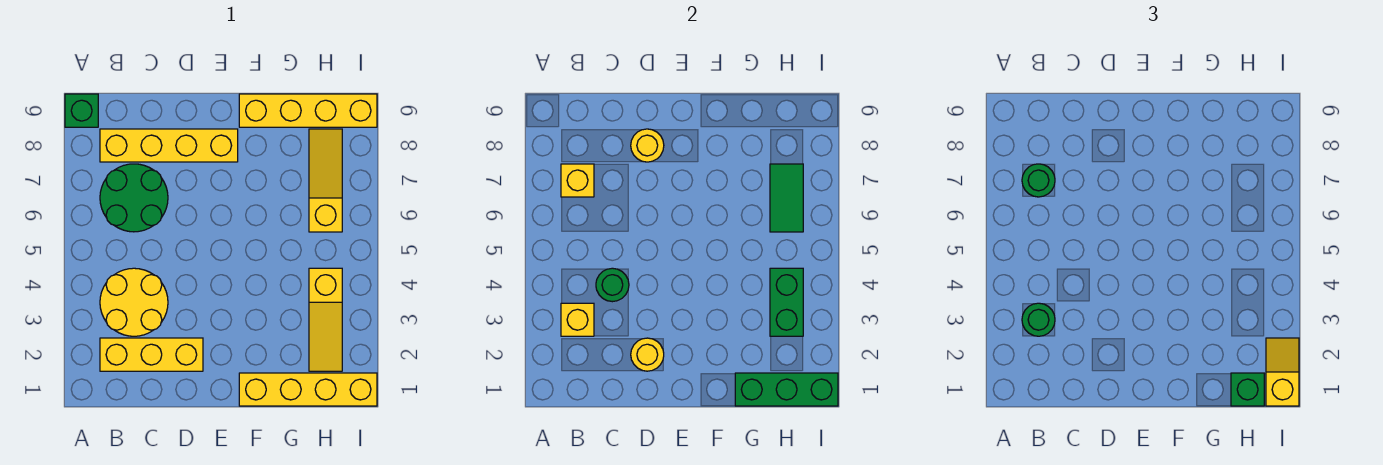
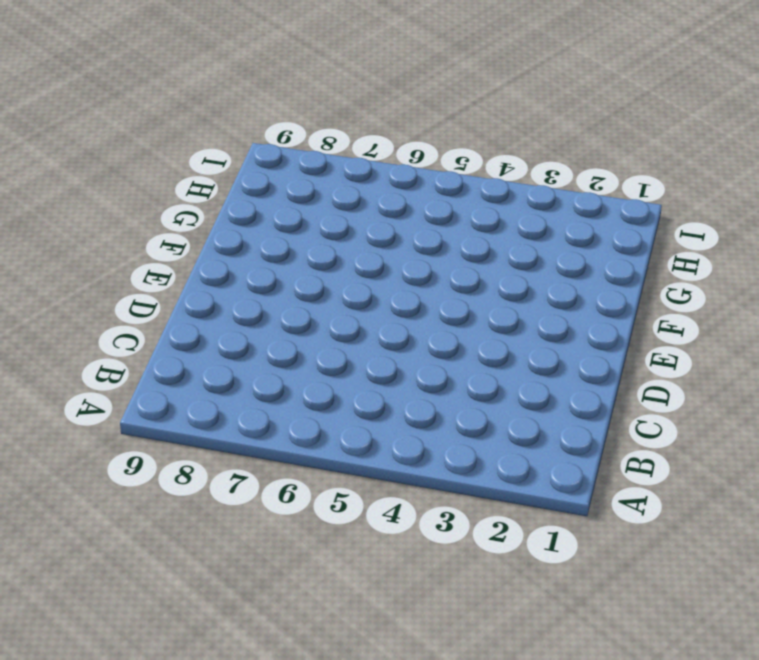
none -> green 1x1 brick [65,94,98,127]
none -> yellow 1x3 brick [100,338,203,371]
none -> yellow 2x2 round brick [100,268,168,336]

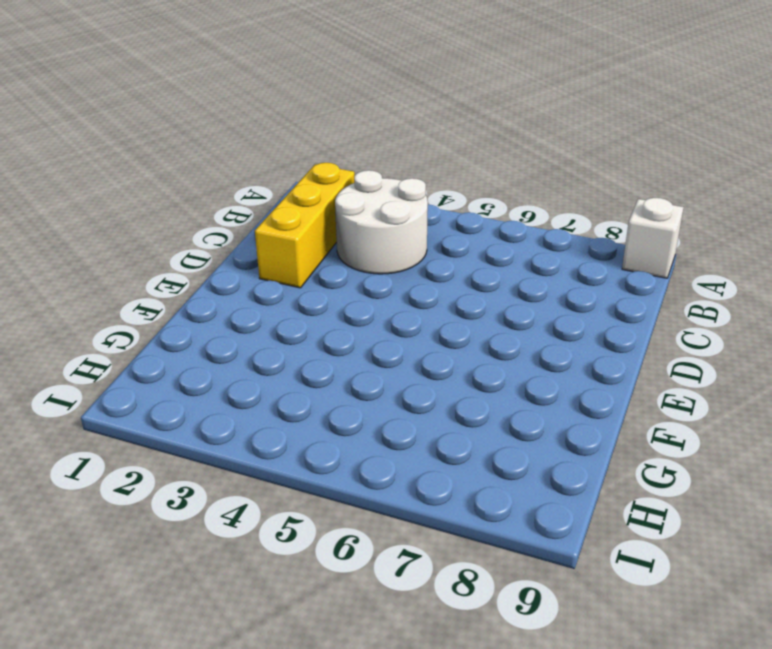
white 1x1 brick [622,198,684,278] -> green 1x1 brick [65,94,98,127]
white 2x2 round brick [335,170,428,274] -> yellow 2x2 round brick [100,268,168,336]
none -> green 2x2 round brick [100,164,168,232]
none -> yellow 1x4 brick [100,129,238,162]
none -> yellow 1x4 brick [239,373,377,406]

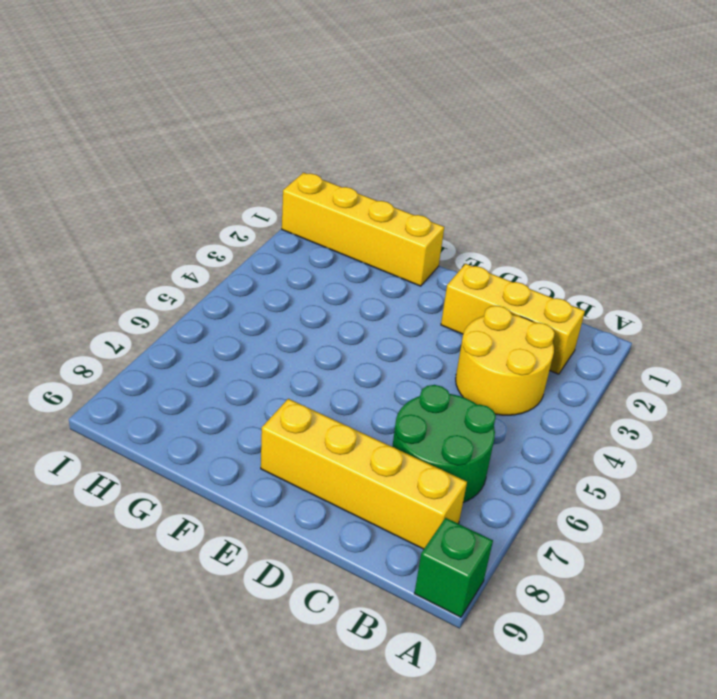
none -> yellow 1x4 brick [239,94,377,127]
none -> yellow 1x3 slope [309,268,342,371]
none -> yellow 1x3 slope [309,129,342,232]

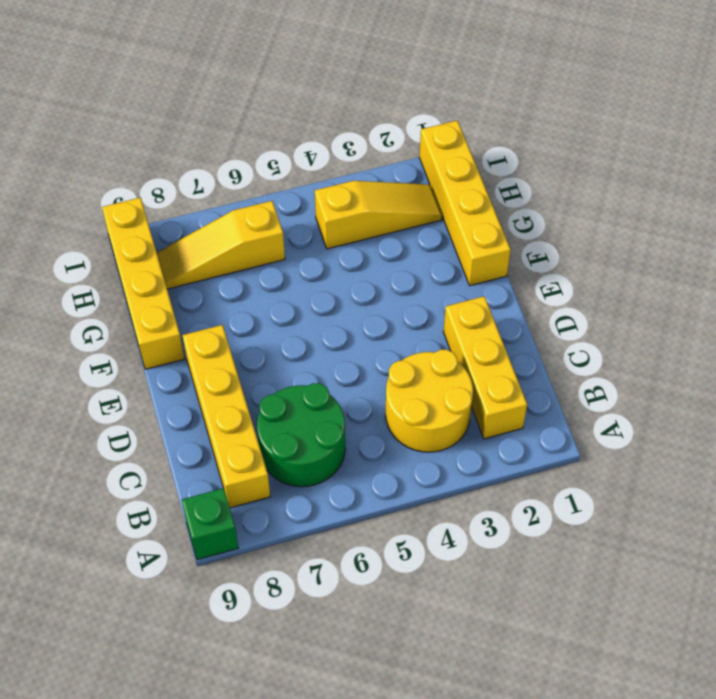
none -> yellow 1x1 brick [561,303,594,336]
none -> yellow 1x1 brick [561,164,594,197]
none -> green 1x1 round brick [596,268,629,302]

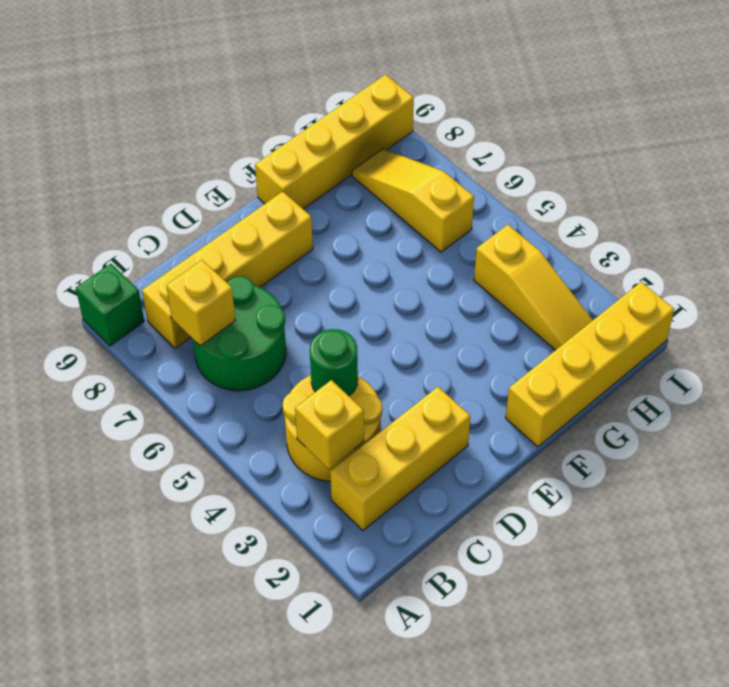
none -> yellow 1x1 round brick [631,338,664,371]
none -> yellow 1x1 round brick [631,129,664,162]
none -> green 1x3 brick [735,373,838,406]

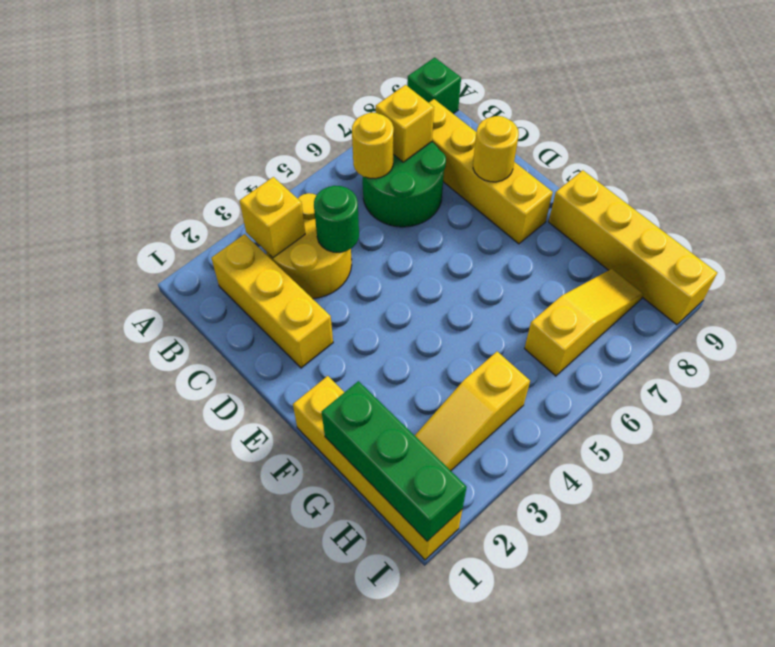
yellow 1x1 round brick [352,113,394,179] -> yellow 1x1 round brick moved to [631,338,664,371]
none -> green 1x2 brick [770,268,803,336]
none -> green 1x2 tile [770,164,803,232]
none -> green 1x1 round brick [1022,303,1055,336]

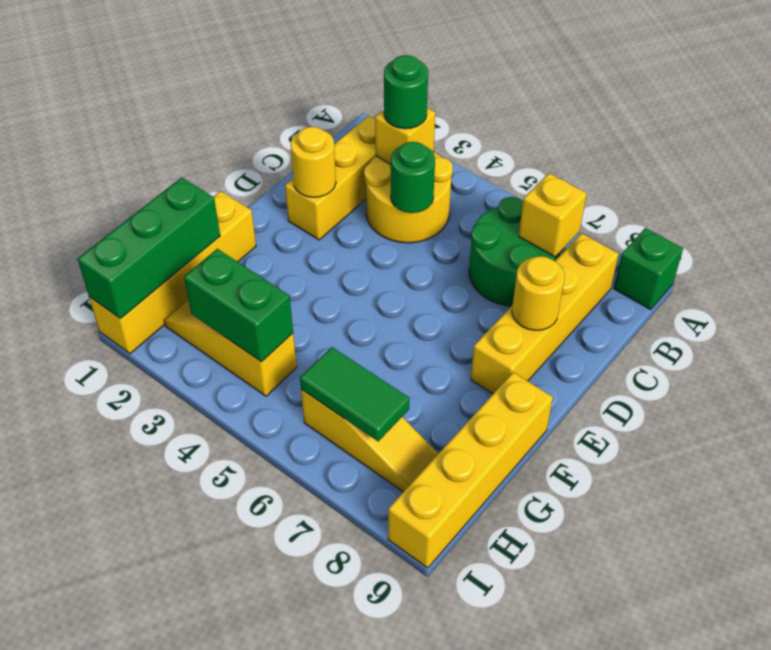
none -> green 1x1 round brick [1022,164,1055,197]
none -> green 1x1 brick [1231,373,1264,406]
none -> yellow 1x2 slope [1266,338,1299,406]

